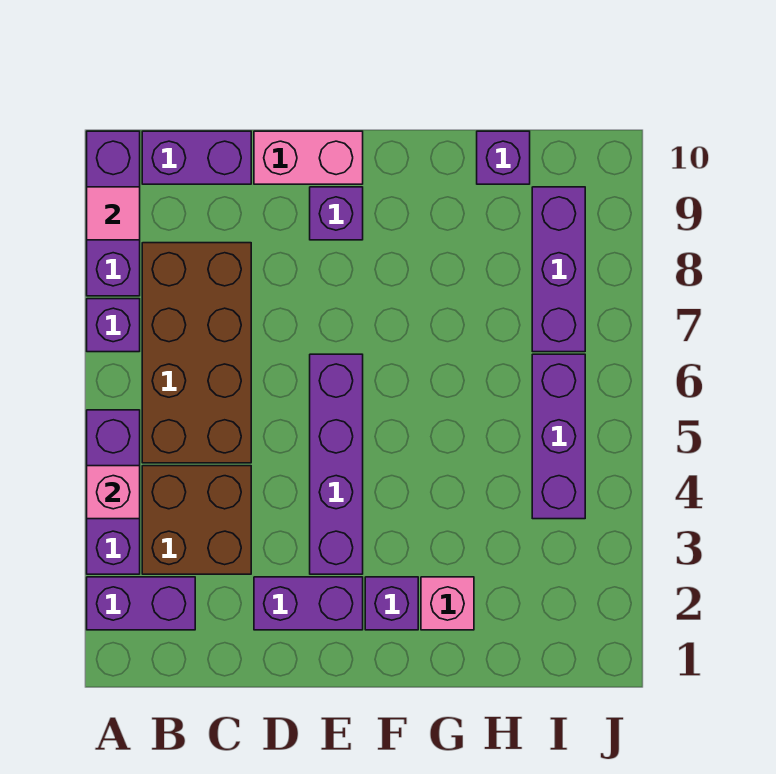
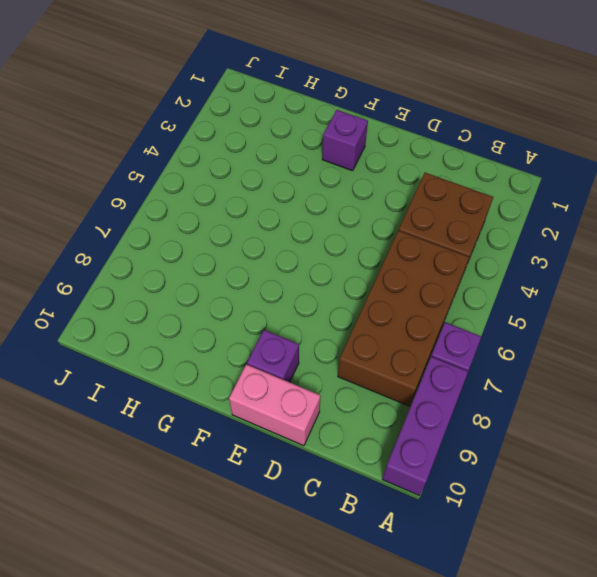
none -> purple 1x2 brick [87,577,195,630]
none -> purple 1x3 brick [87,410,140,574]
none -> purple 1x2 brick [142,131,251,184]

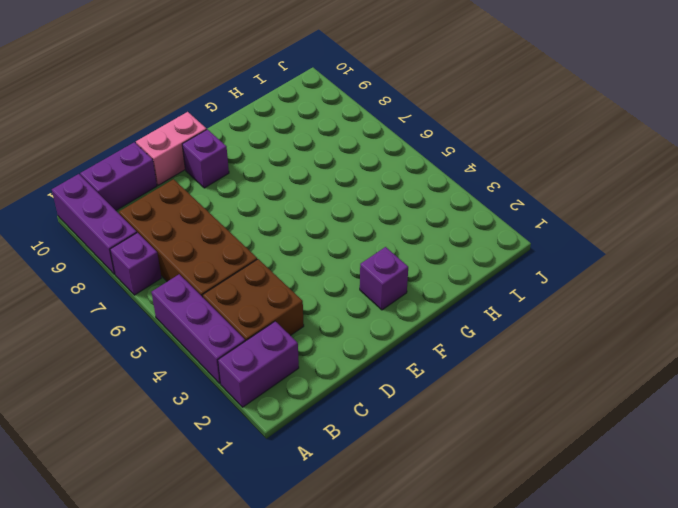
none -> purple 1x2 brick [254,577,363,630]
none -> purple 1x4 brick [310,354,363,574]
none -> pink 1x1 brick [421,577,474,630]

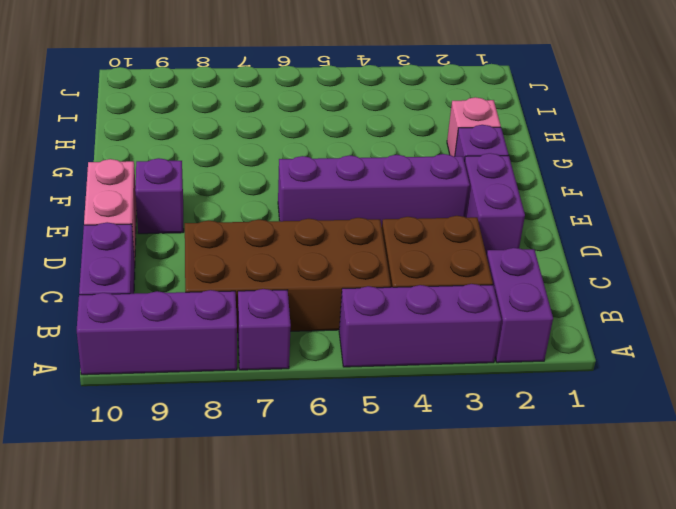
none -> purple 1x1 brick [477,131,530,184]
none -> purple 1x3 brick [532,354,585,519]
none -> purple 1x3 brick [532,187,585,352]

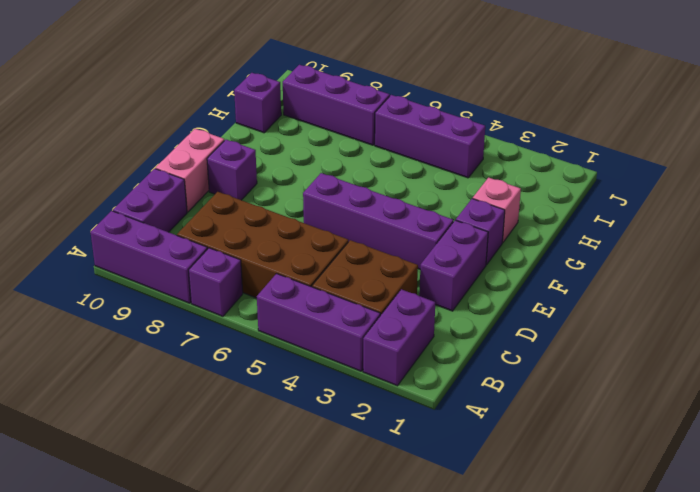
none -> pink 1x1 brick [87,466,140,519]
none -> pink 1x1 tile [87,187,140,240]

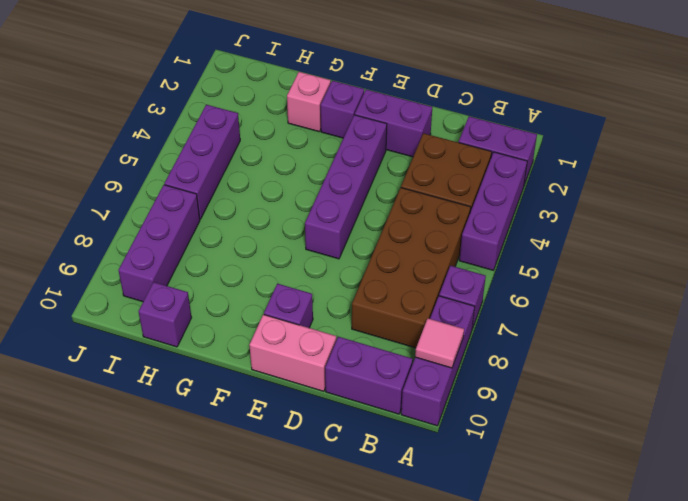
none -> pink 1x1 brick [87,466,140,519]

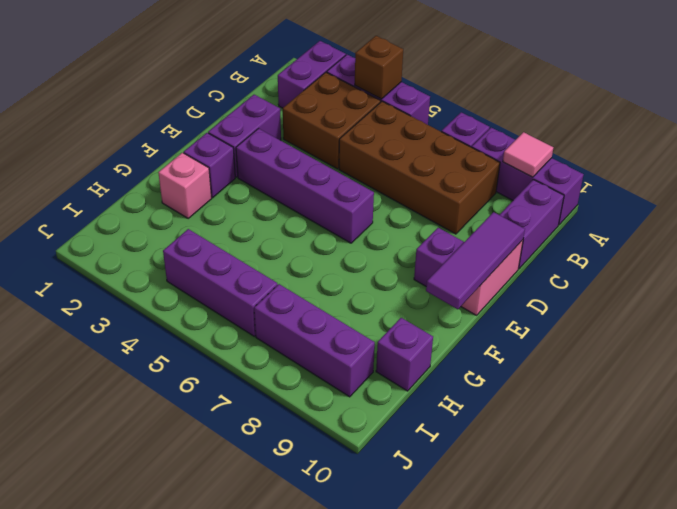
brown 1x1 brick [355,36,403,99] -> pink 1x1 brick [87,466,140,519]
purple 1x3 tile [426,212,525,309] -> none

